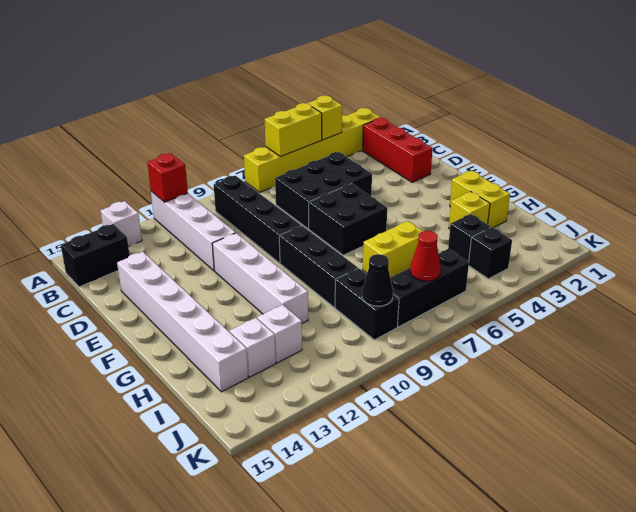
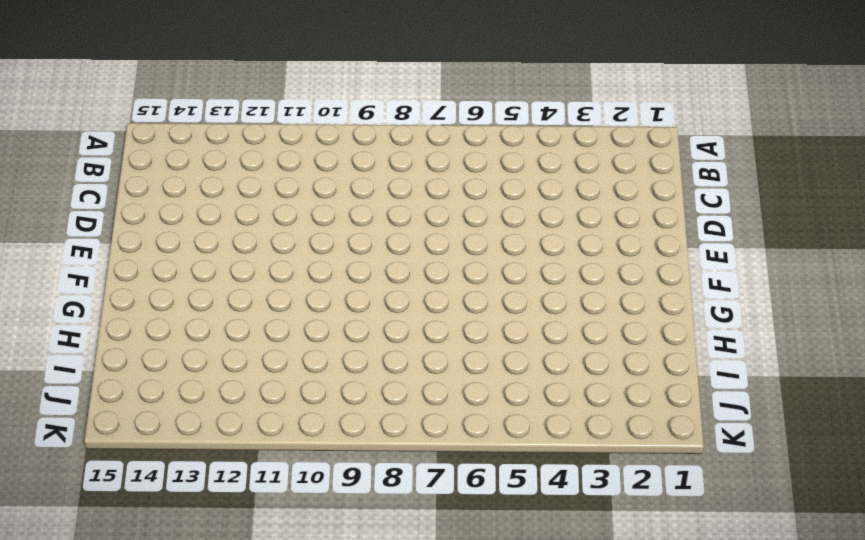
none -> yellow 1x6 brick [244,108,381,192]
none -> white 1x4 brick [151,191,236,271]
none -> white 1x1 brick [101,201,142,246]

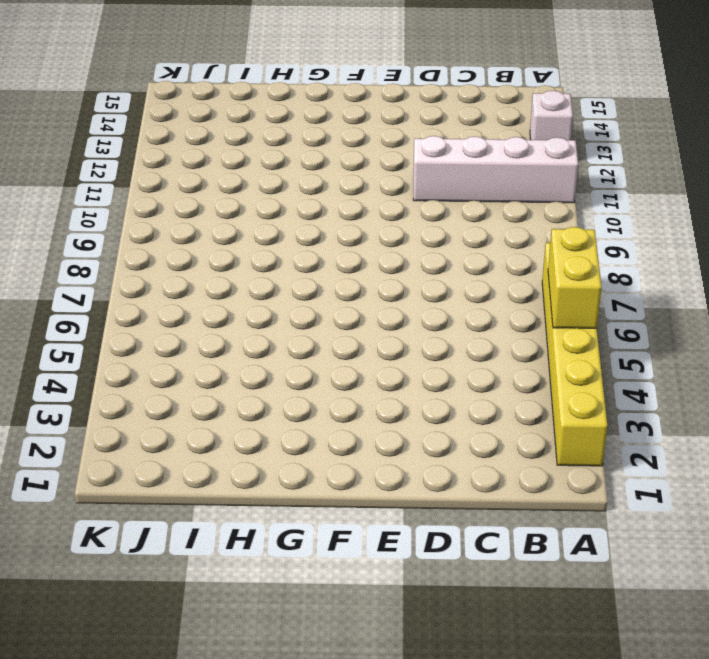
none -> red 1x3 brick [363,118,433,182]
none -> black 1x4 brick [214,176,301,263]
none -> black 1x2 brick [61,224,130,287]

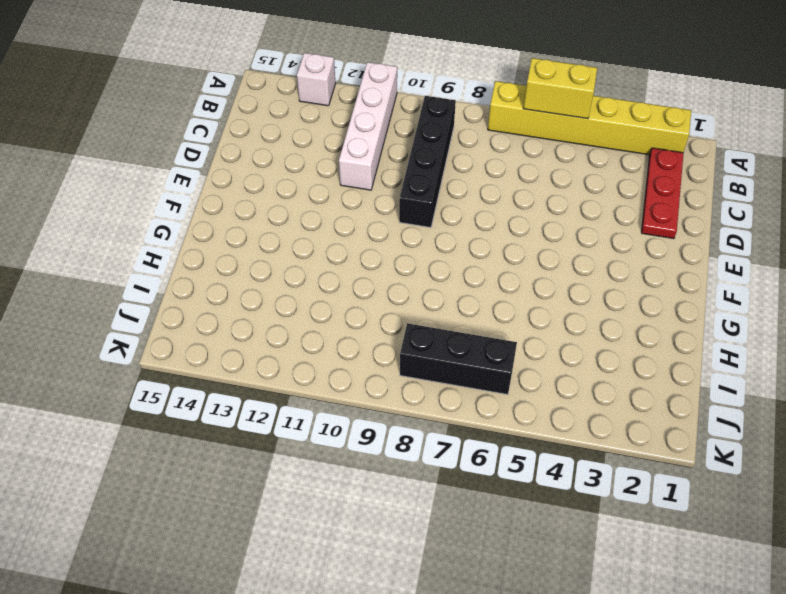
red 1x3 plate [641,148,684,239] -> red 1x3 brick [363,118,433,182]
none -> black 1x2 brick [61,224,130,287]
none -> black 2x3 brick [275,152,372,229]
none -> white 1x6 brick [117,252,248,392]

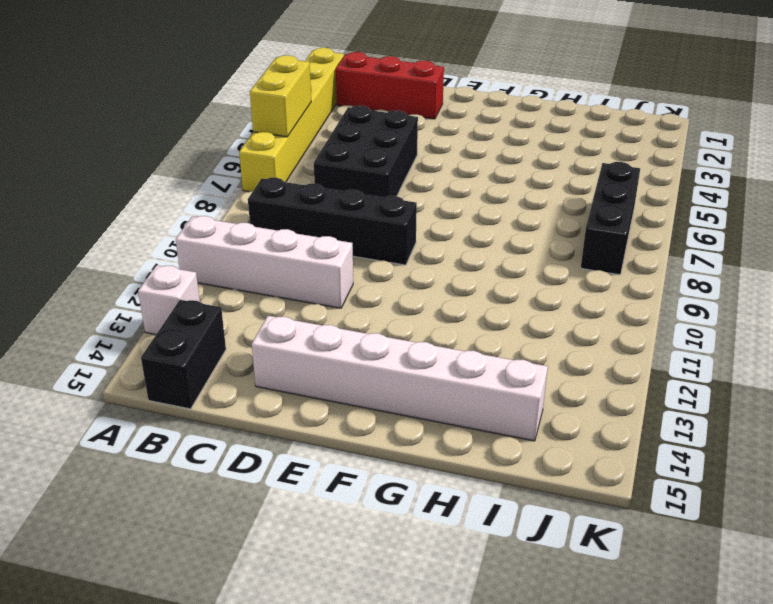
none -> black 2x2 brick [309,183,387,255]
none -> white 1x4 brick [212,233,308,323]
none -> black 1x3 brick [279,226,358,307]

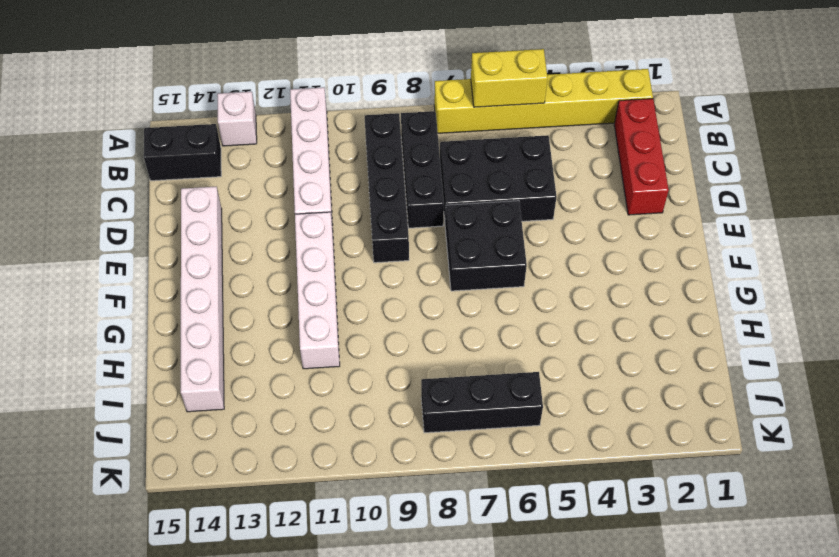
black 1x3 brick [401,111,444,228] -> black 1x3 brick moved to [279,226,358,307]
none -> yellow 1x2 brick [450,171,510,228]
none -> yellow 1x1 brick [449,192,490,229]
none -> yellow 1x2 brick [363,221,423,278]

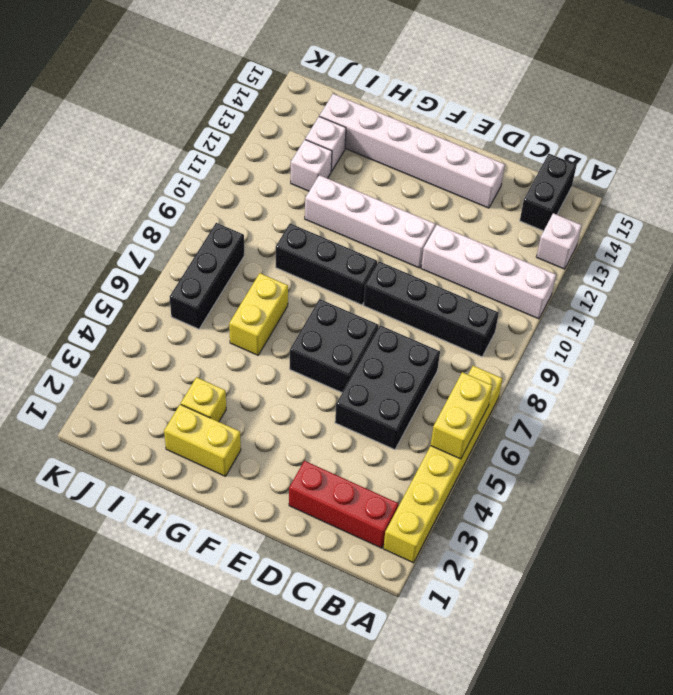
none -> black 1x1 brick [448,214,490,262]
none -> black 1x2 brick [335,268,399,340]
none -> black 1x1 brick [469,227,512,279]

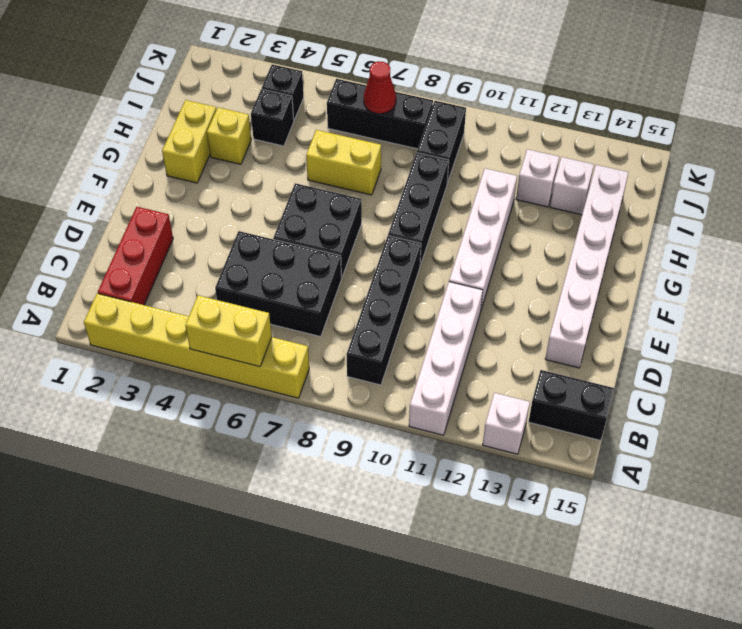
none -> yellow 1x1 brick [308,95,342,140]
none -> red 1x1 brick [147,153,188,202]
none -> black 1x1 cone [362,254,393,306]

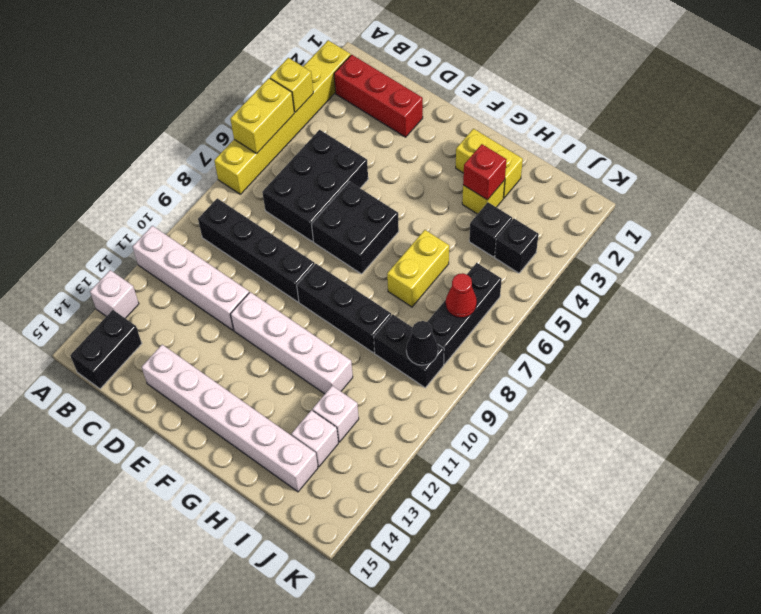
red 1x1 brick [463,144,507,200] -> red 1x1 brick moved to [147,153,188,202]

